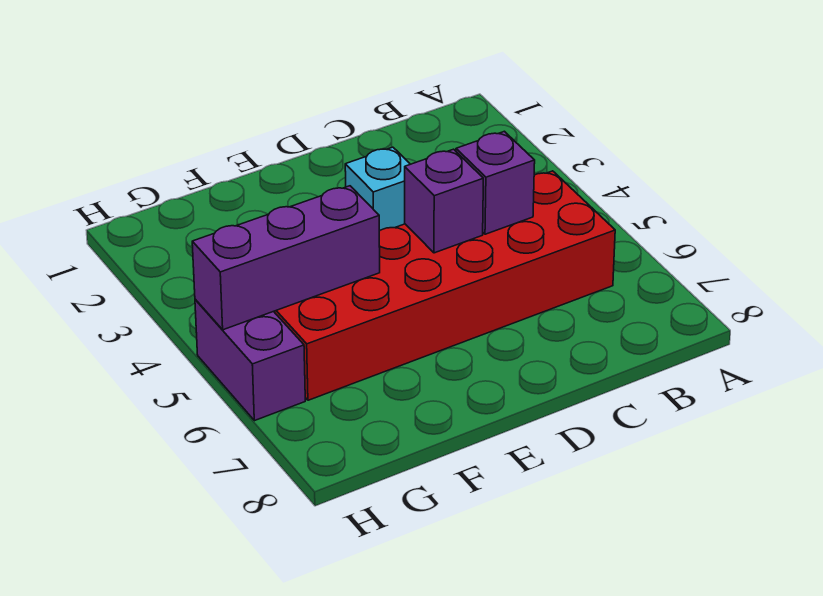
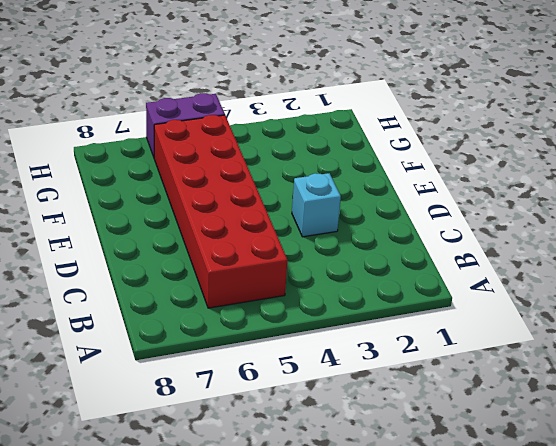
none -> purple 1x1 brick [456,131,535,234]
none -> purple 1x1 brick [405,149,483,253]

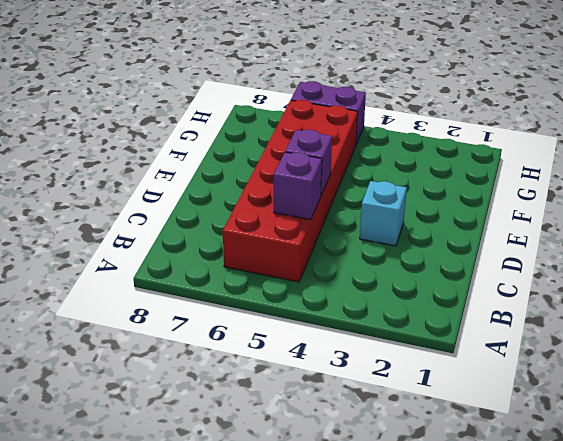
none -> purple 1x3 brick [192,186,380,330]

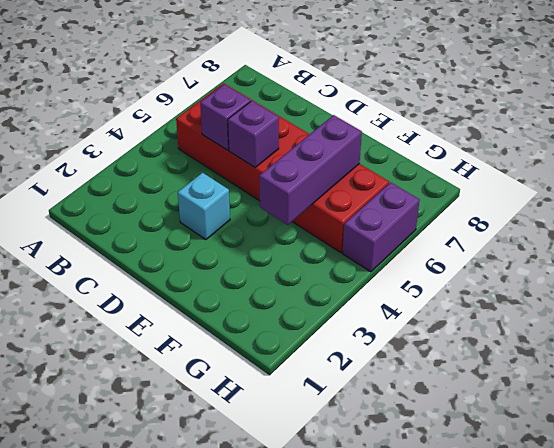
purple 1x3 brick [259,115,362,225] -> purple 1x3 brick turned to [192,186,380,330]

